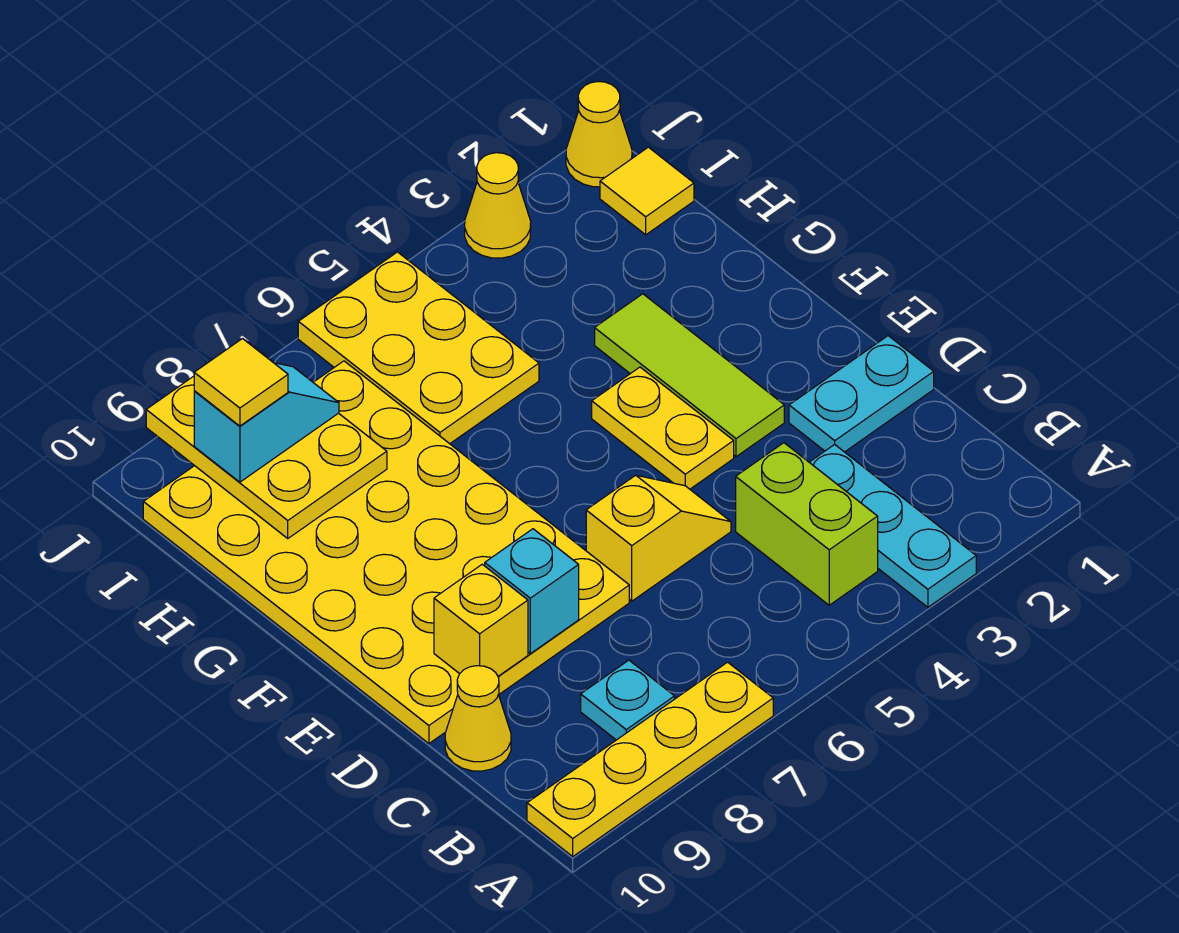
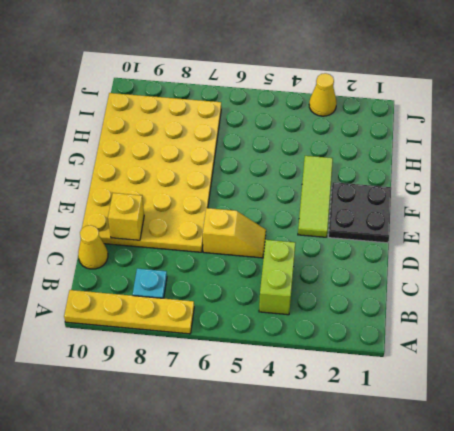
black 2x2 plate [328,182,391,243] -> none
none -> cyan 1x3 plate [809,444,976,607]
none -> cyan 1x2 plate [789,336,934,452]
none -> yellow 1x2 plate [592,367,734,489]

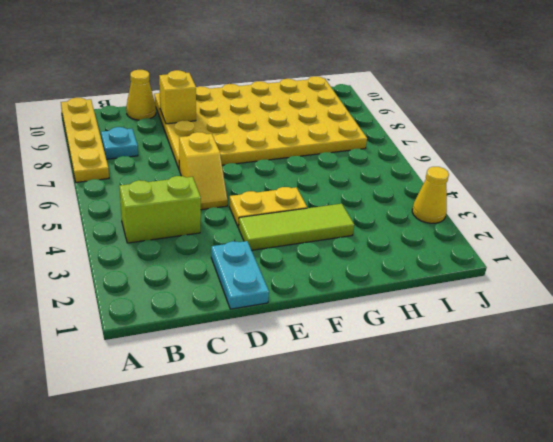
none -> cyan 1x3 plate [809,444,976,607]
none -> yellow 2x3 plate [298,252,539,444]
none -> yellow 1x1 tile [600,147,694,235]

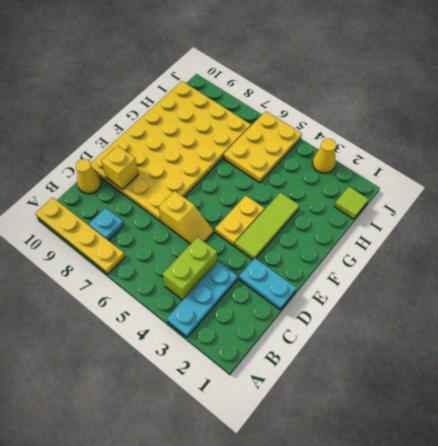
lime 1x1 tile [334,187,368,219] -> yellow 1x1 tile [600,147,694,235]
none -> yellow 1x1 cone [566,82,632,187]
none -> cyan 1x1 brick [485,529,579,654]
none -> yellow 2x3 plate [146,340,387,538]

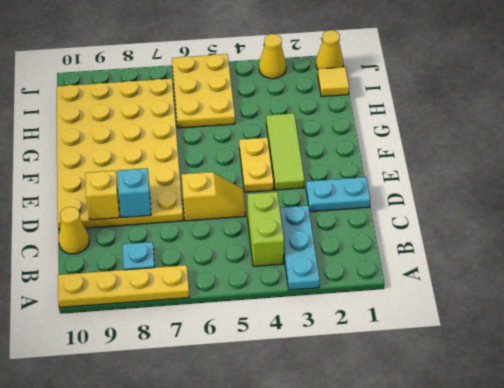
none -> yellow 2x3 plate [146,340,387,538]
none -> cyan 1x2 slope [194,363,339,482]
none -> yellow 1x1 tile [194,339,288,426]

